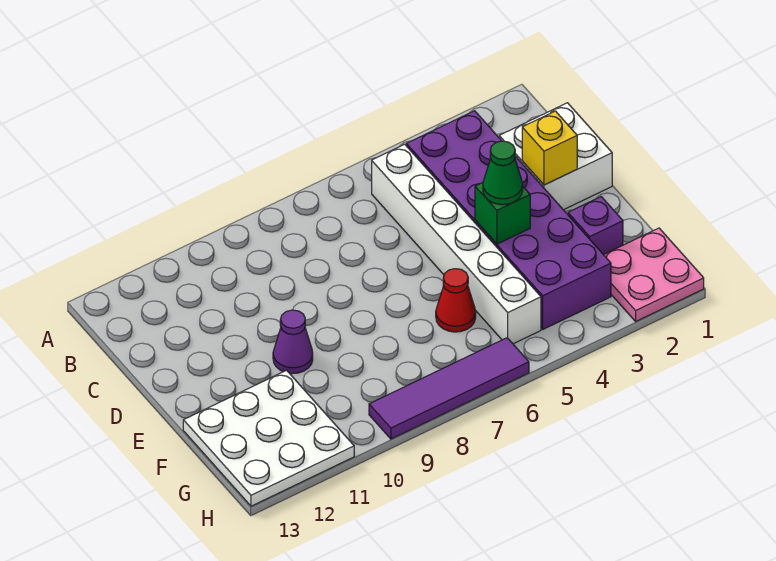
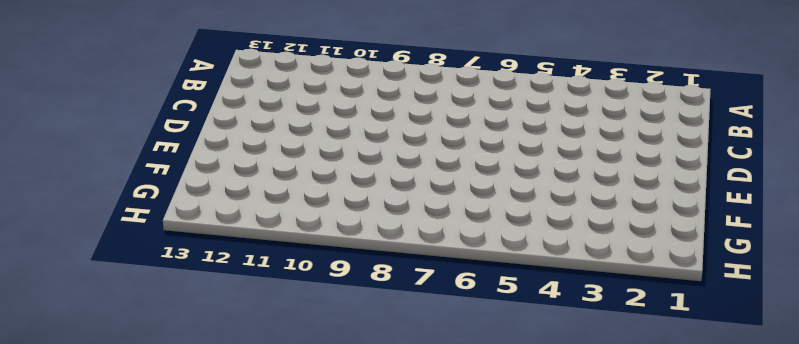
none -> purple 2x6 brick [406,111,611,329]
none -> white 1x6 brick [372,144,541,344]
none -> white 2x2 brick [499,103,612,210]

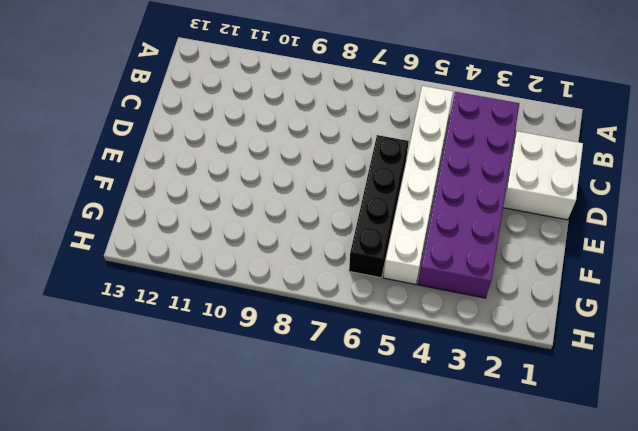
black 1x4 brick [349,135,409,278] -> red 1x1 cone [436,269,476,332]
none -> purple 1x1 cone [273,310,313,374]
none -> purple 1x1 brick [568,197,623,255]
none -> white 3x3 plate [183,370,354,506]

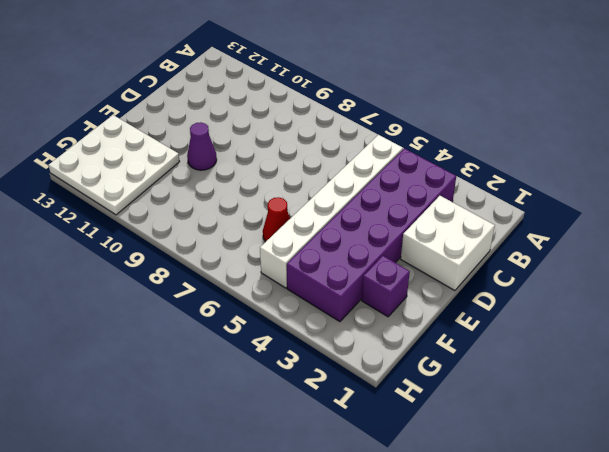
none -> pink 2x2 plate [604,228,704,321]
none -> purple 1x4 tile [369,338,529,439]
none -> yellow 1x1 brick [522,111,577,185]

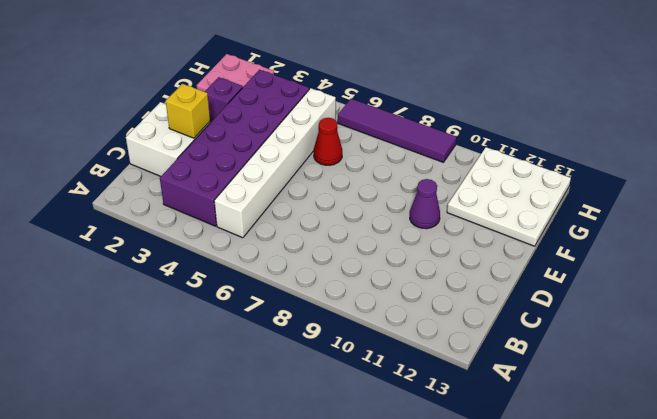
none -> green 1x1 brick [475,183,530,244]
none -> green 1x1 cone [483,141,523,205]

